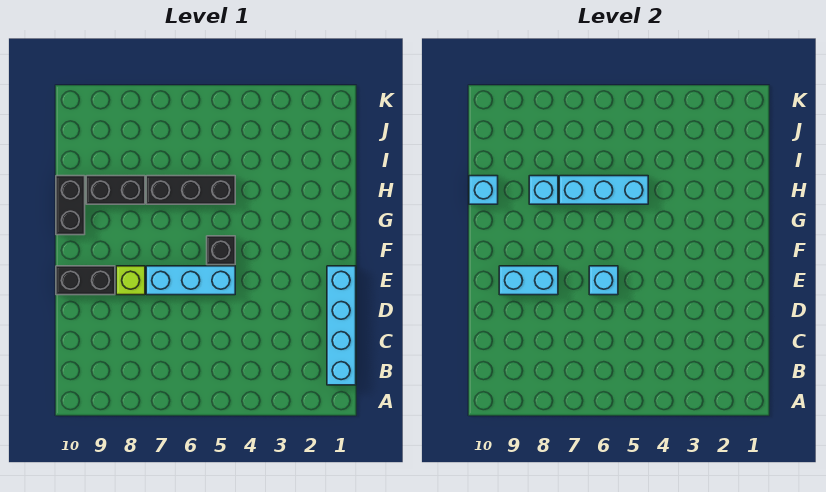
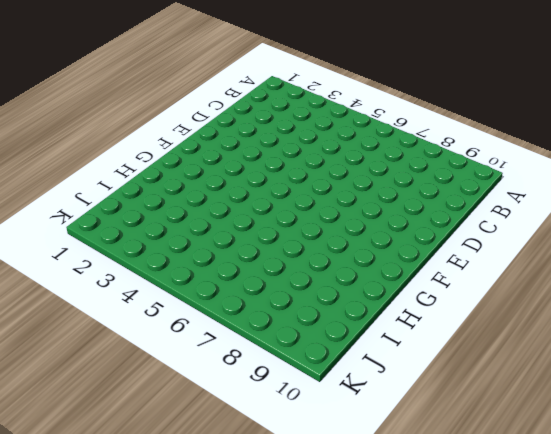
none -> cyan 1x4 brick [327,266,356,385]
none -> cyan 1x3 brick [146,266,235,295]
none -> lime 1x1 brick [116,266,145,295]

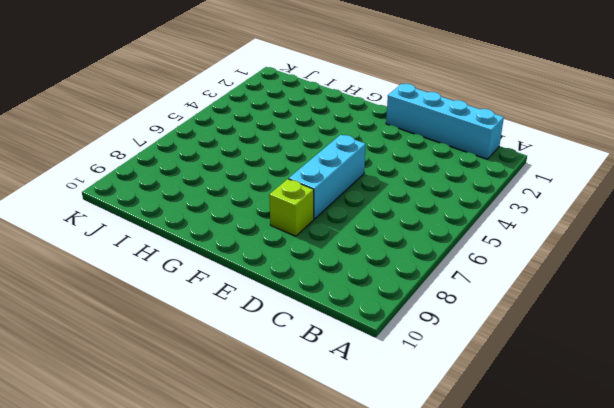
none -> black 1x2 brick [56,266,115,295]
none -> black 1x1 brick [207,236,235,265]
none -> black 1x2 brick [56,176,85,235]

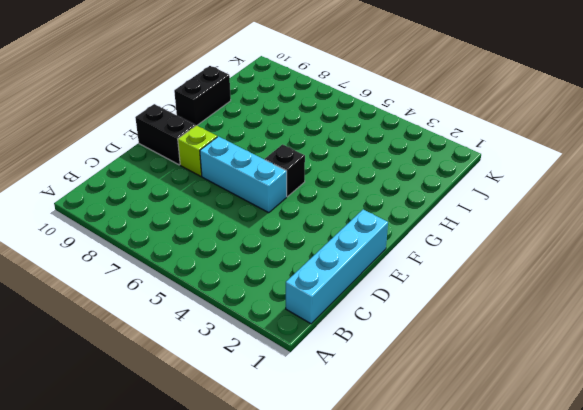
none -> black 1x3 brick [146,176,235,204]
none -> black 1x2 brick [86,176,145,204]
none -> cyan 1x1 brick [589,266,618,295]

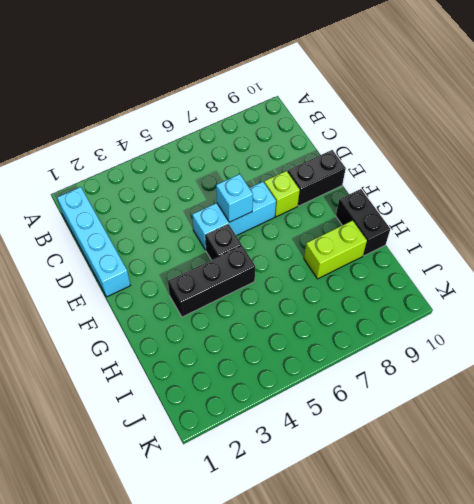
black 1x3 brick [168,246,255,317] -> black 1x3 brick moved to [146,176,235,204]
lime 1x2 brick [304,220,367,279] -> black 1x2 brick [86,176,145,204]
none -> cyan 1x2 brick [499,266,558,295]
none -> cyan 1x3 brick [559,176,648,204]
none -> cyan 1x1 brick [529,176,558,204]

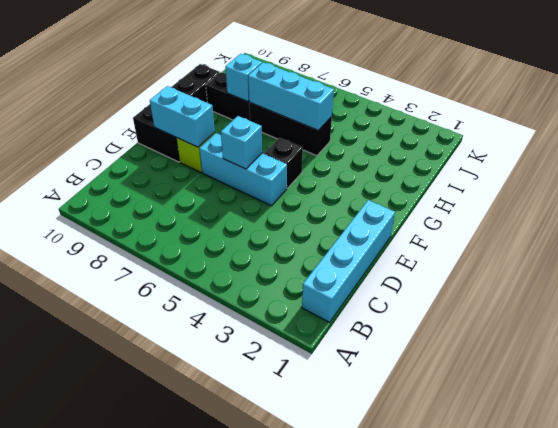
none -> cyan 1x1 brick [469,176,498,204]

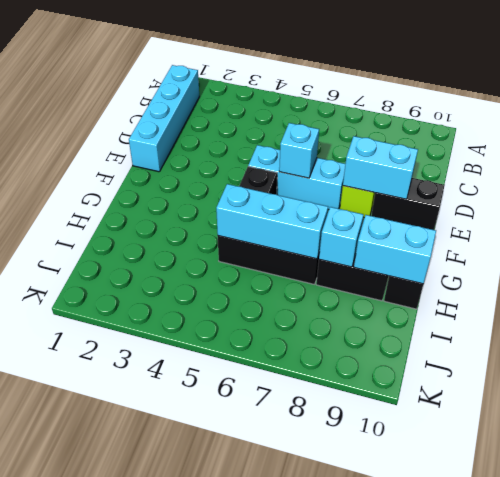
cyan 1x2 brick [354,215,436,284] -> cyan 1x1 brick [469,176,498,204]

